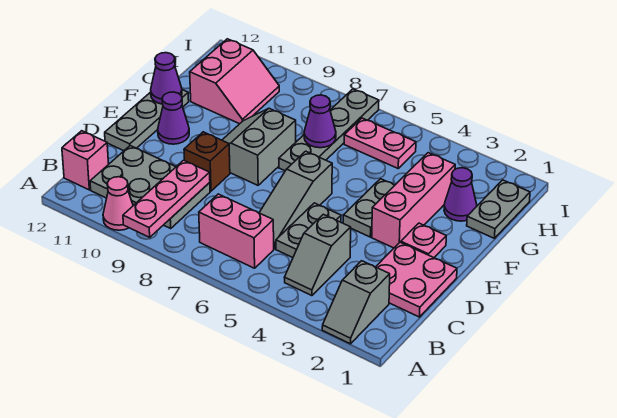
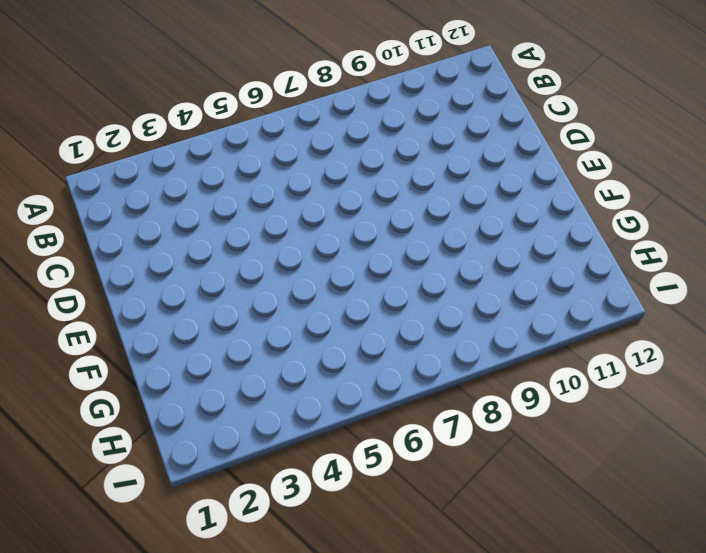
none -> grey 1x2 slope [322,261,390,344]
none -> pink 1x1 cone [103,177,133,230]
none -> grey 1x2 slope [284,214,351,296]

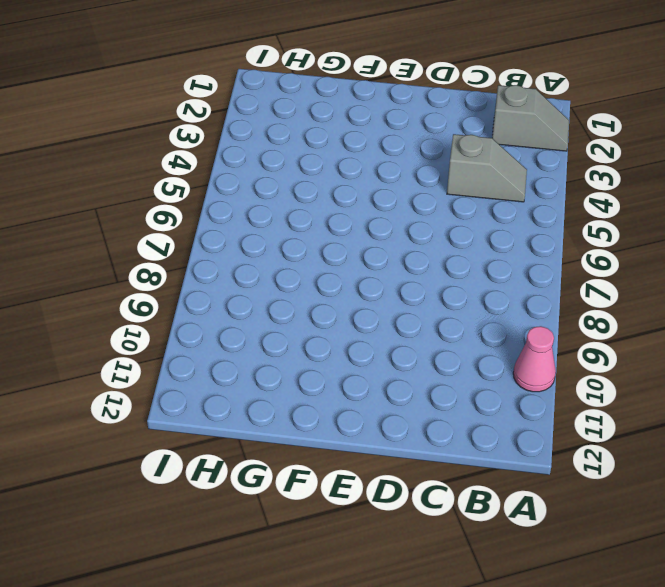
none -> pink 1x2 brick [199,194,274,268]
none -> grey 2x3 plate [90,146,210,228]
none -> pink 1x1 brick [62,131,109,190]

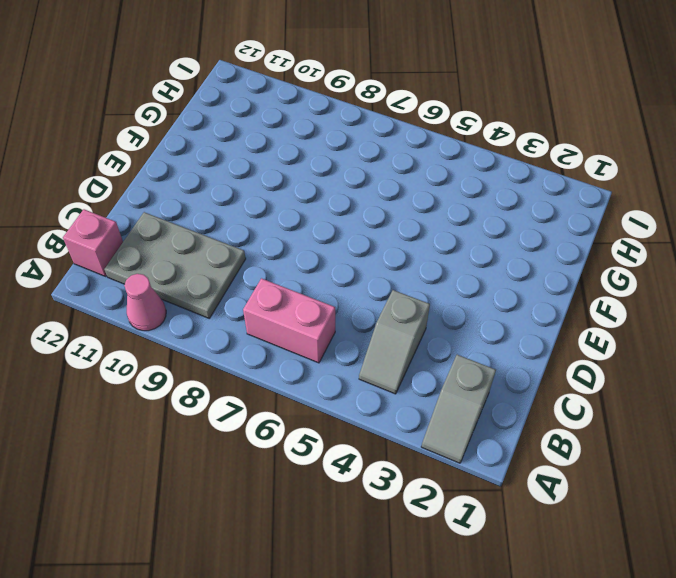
none -> pink 2x2 plate [376,242,457,317]
none -> grey 1x2 plate [276,203,341,258]
none -> grey 1x3 slope [259,151,332,249]

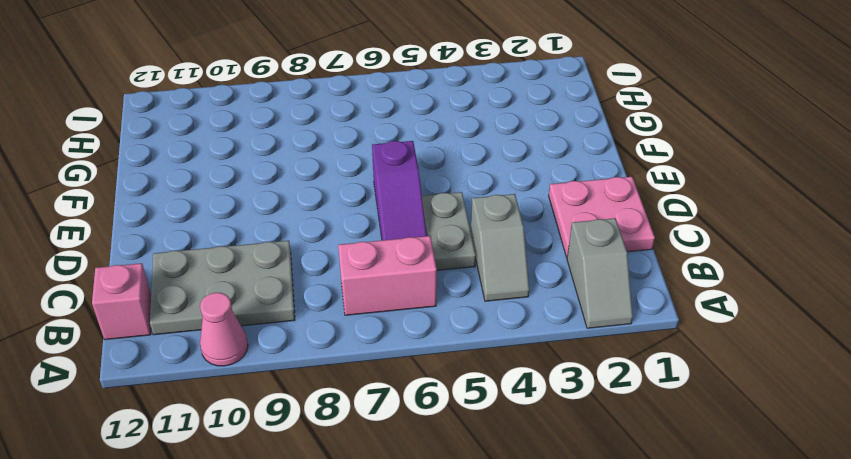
purple 1x3 slope [372,141,427,240] -> grey 1x3 slope [259,151,332,249]
none -> brown 1x1 brick [184,132,230,191]
none -> grey 1x3 plate [105,90,189,151]
none -> pink 1x1 plate [401,223,446,258]

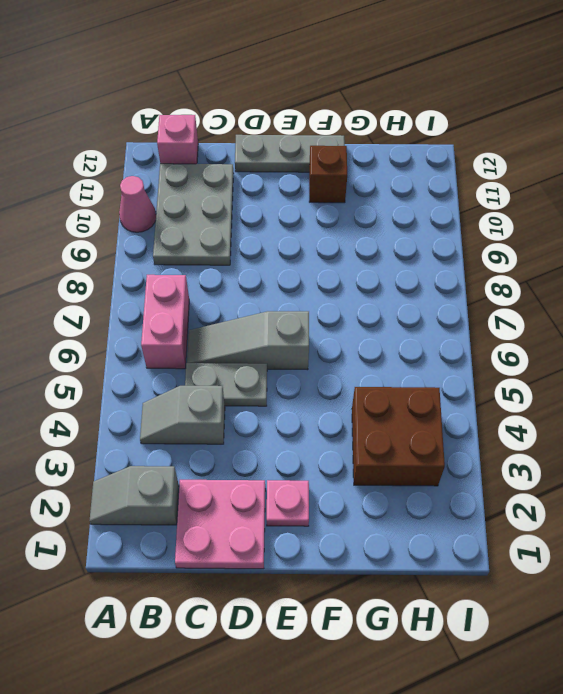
brown 1x1 brick [309,146,347,203] -> brown 1x1 brick moved to [184,132,230,191]
brown 2x2 brick [352,387,445,486] -> pink 1x3 brick [372,153,455,248]
none -> grey 1x2 plate [343,179,395,237]
none -> grey 2x2 slope [222,108,296,185]
none -> purple 1x1 cone [158,92,189,144]

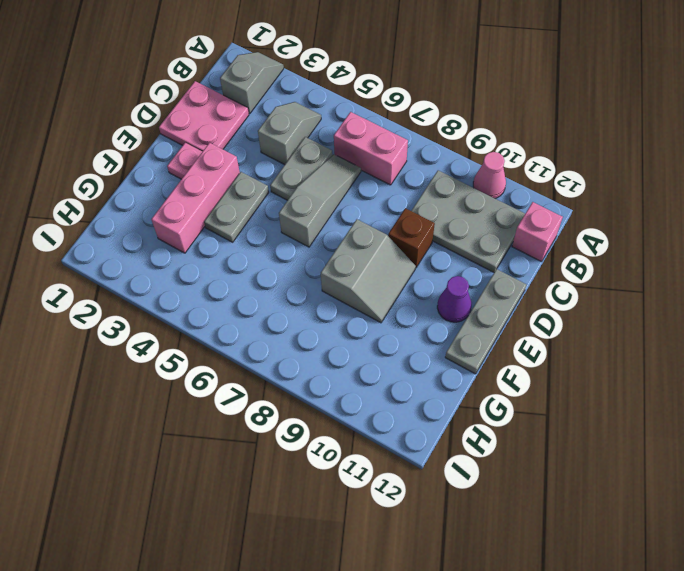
none -> grey 1x4 plate [279,89,379,171]
none -> grey 1x2 plate [467,180,530,238]
none -> purple 1x1 cone [444,168,477,221]

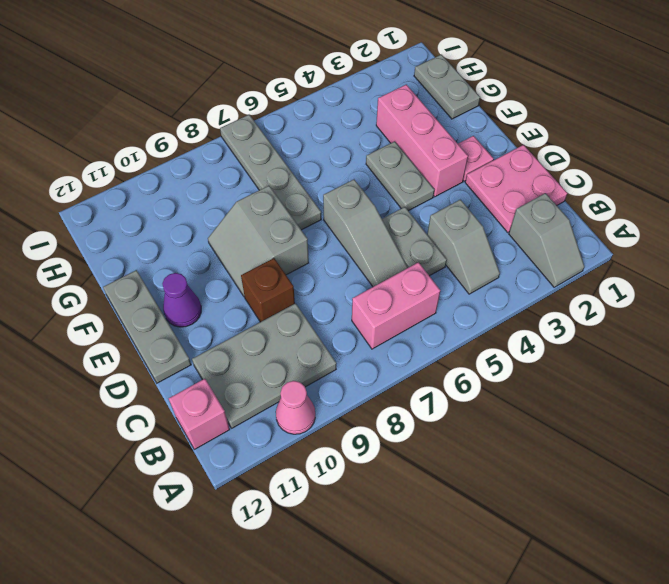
none -> purple 1x1 cone [444,168,477,221]
none -> pink 2x2 slope [190,39,279,124]
none -> pink 1x2 plate [344,118,416,168]

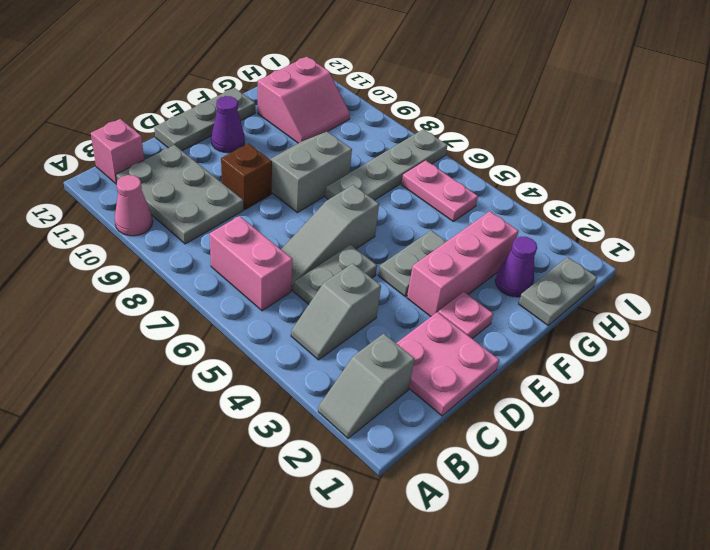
none -> pink 1x3 plate [123,160,210,237]
none -> purple 1x1 cone [151,53,182,104]
none -> purple 1x1 cone [304,95,336,148]

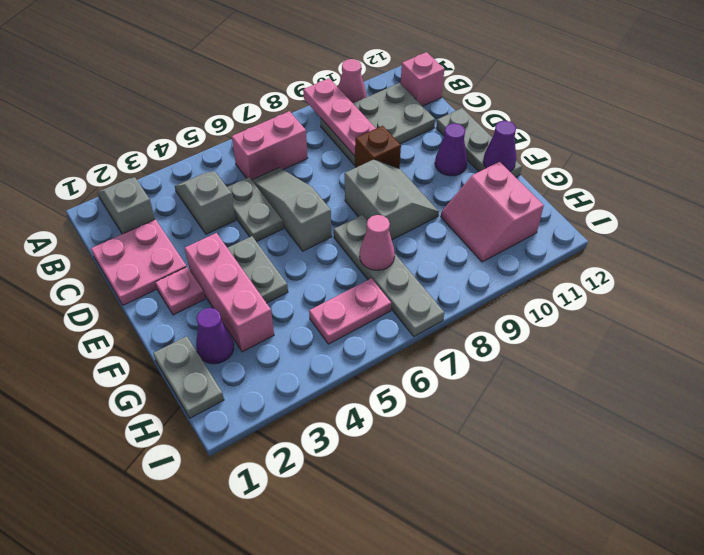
pink 1x1 cone [360,215,395,270] -> purple 1x1 cone [304,95,336,148]

